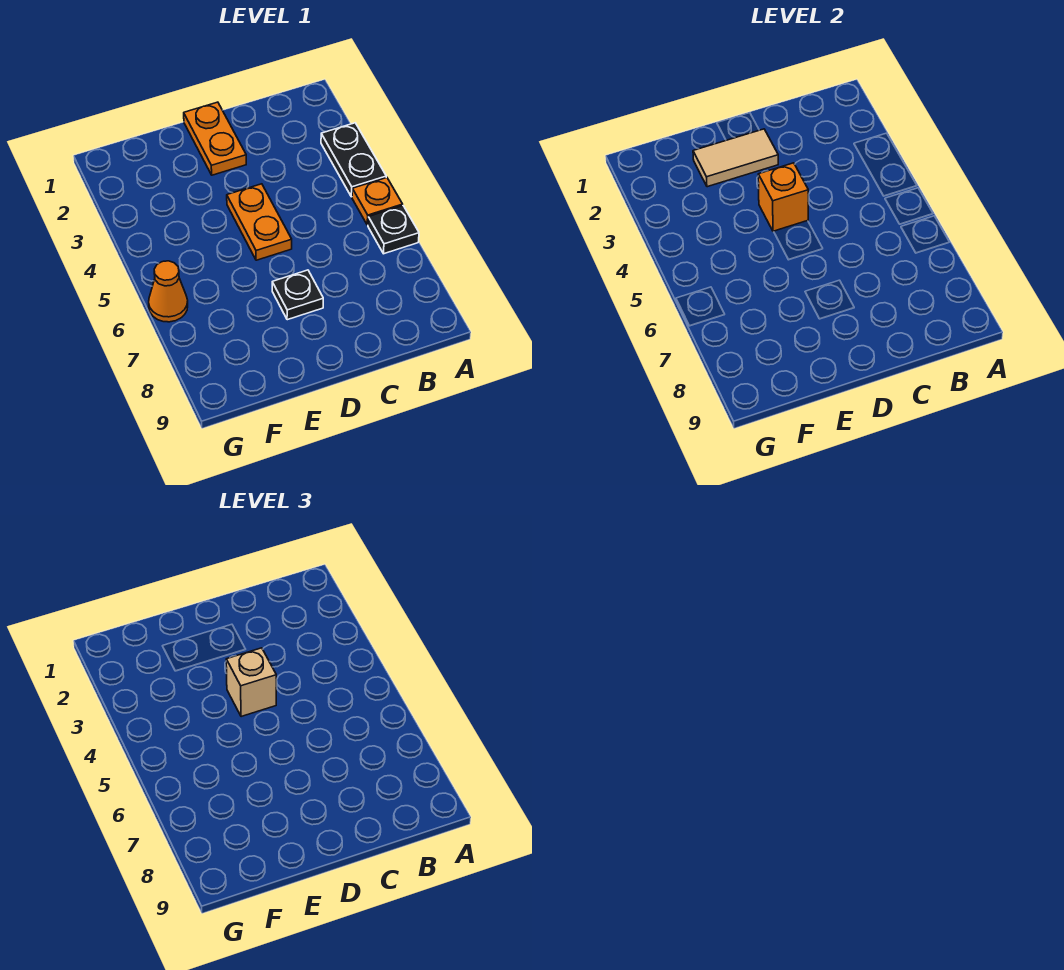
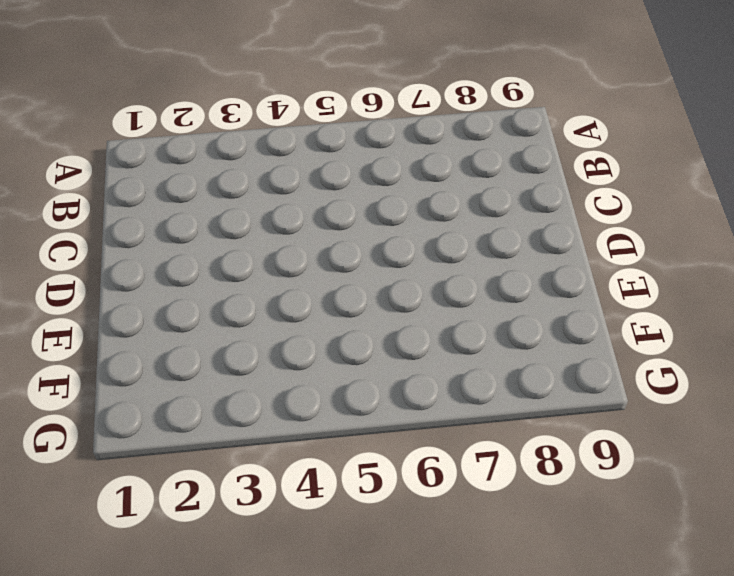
none -> black 1x2 plate [321,123,386,197]
none -> orange 1x1 plate [352,177,403,225]

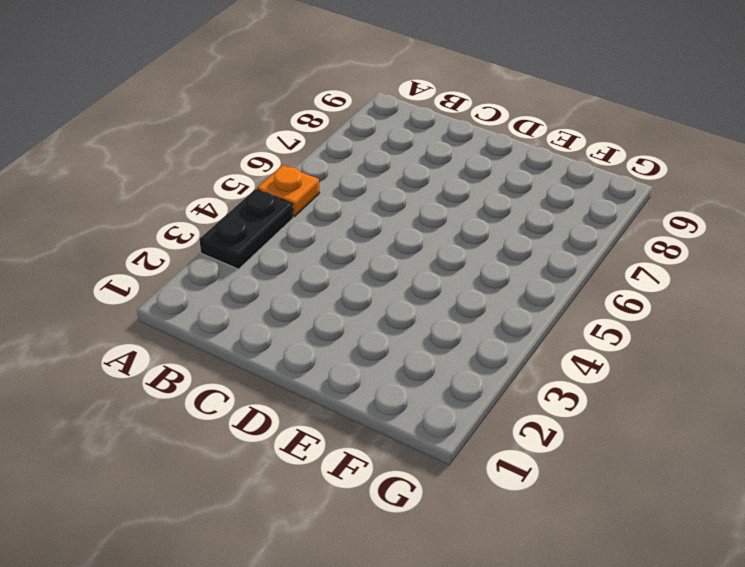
none -> black 1x1 plate [368,206,419,254]
none -> orange 1x2 plate [184,102,246,175]

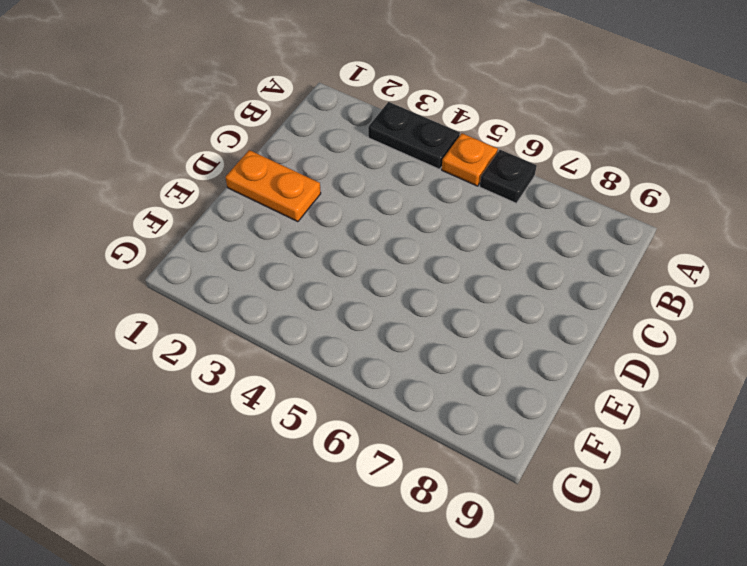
none -> orange 1x2 plate [227,184,292,260]
none -> black 1x1 plate [272,270,323,320]

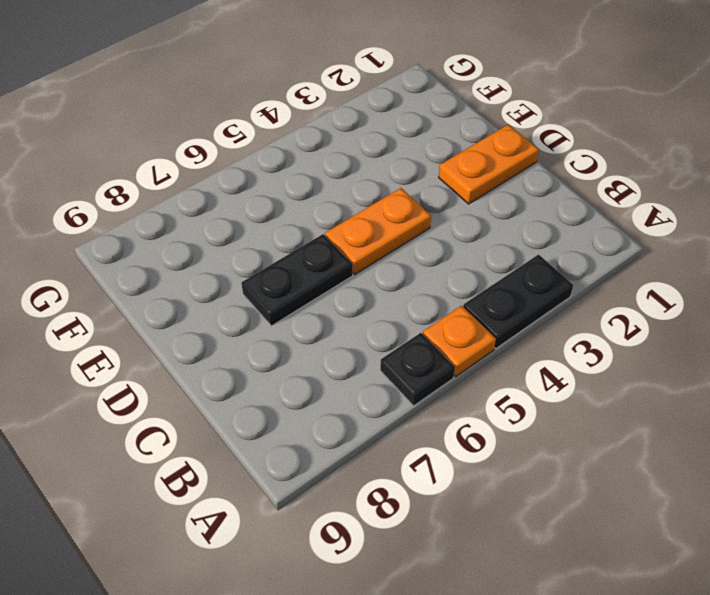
black 1x2 plate [241,234,353,326] -> black 1x1 plate [272,270,323,320]
none -> orange 1x1 cone [149,261,188,322]
none -> tan 1x2 tile [693,129,778,187]

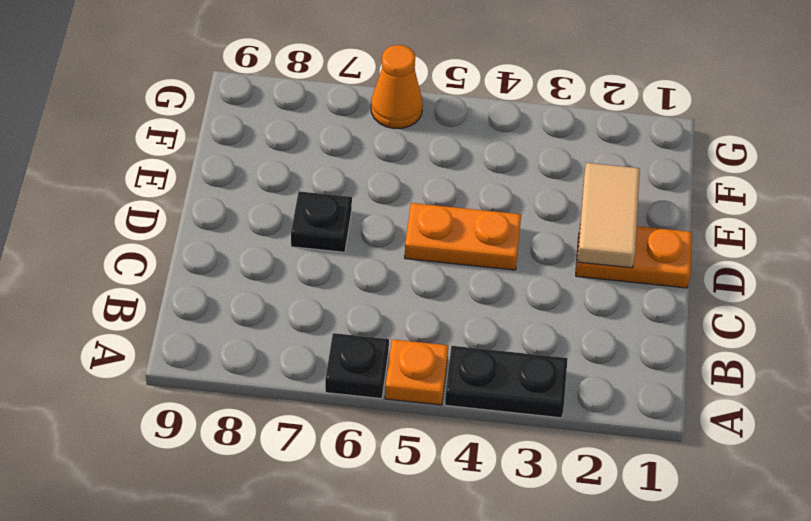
none -> orange 1x1 brick [758,163,808,232]
none -> tan 1x1 brick [226,648,276,717]

